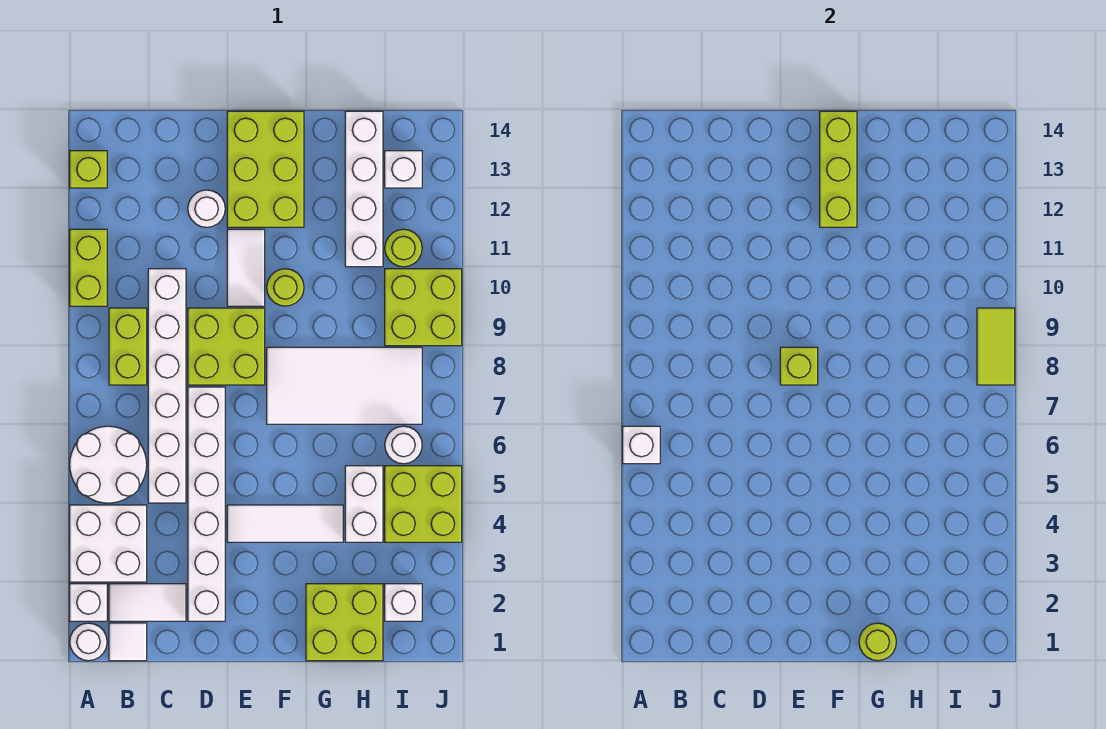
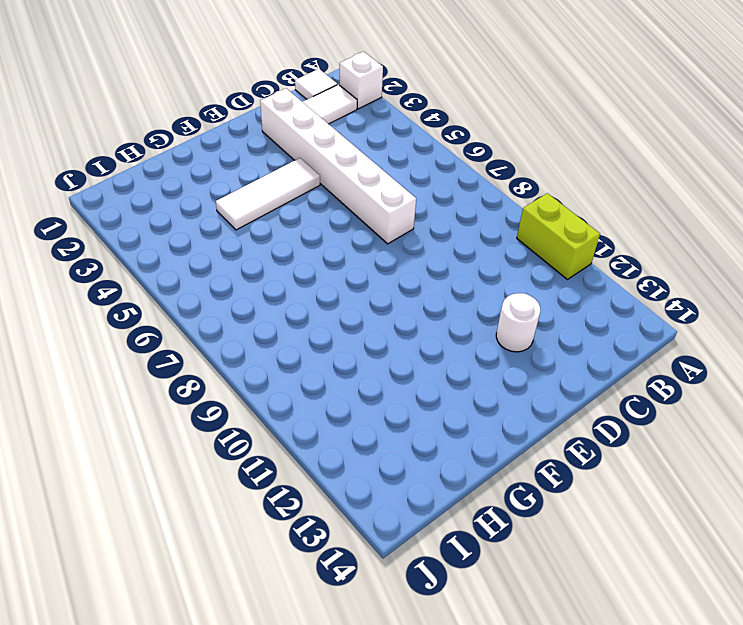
none -> white 1x1 round brick [70,623,107,661]
none -> white 2x2 brick [70,505,147,582]
none -> white 2x2 round brick [70,426,147,503]
none -> lime 1x1 brick [70,151,107,188]

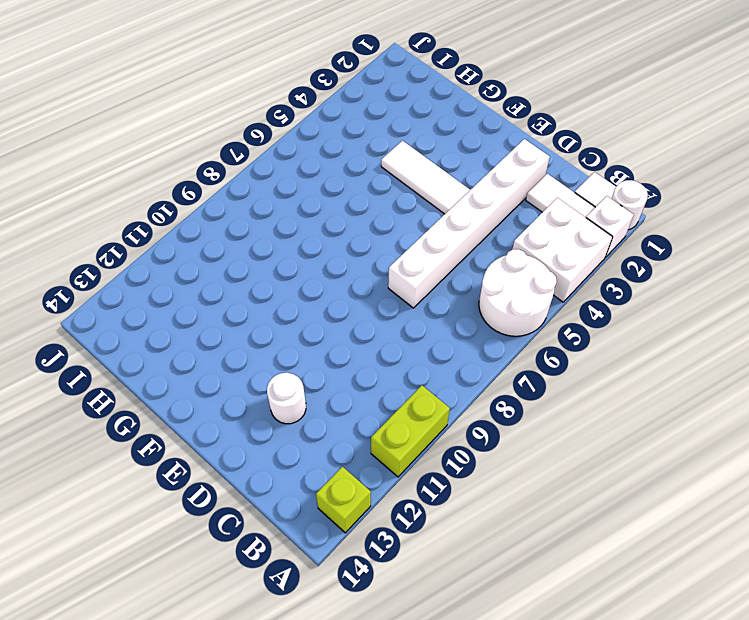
none -> lime 1x2 brick [109,308,147,385]
none -> white 1x6 brick [148,269,186,503]
none -> lime 2x2 brick [188,308,265,385]
none -> white 1x2 tile [227,229,265,306]

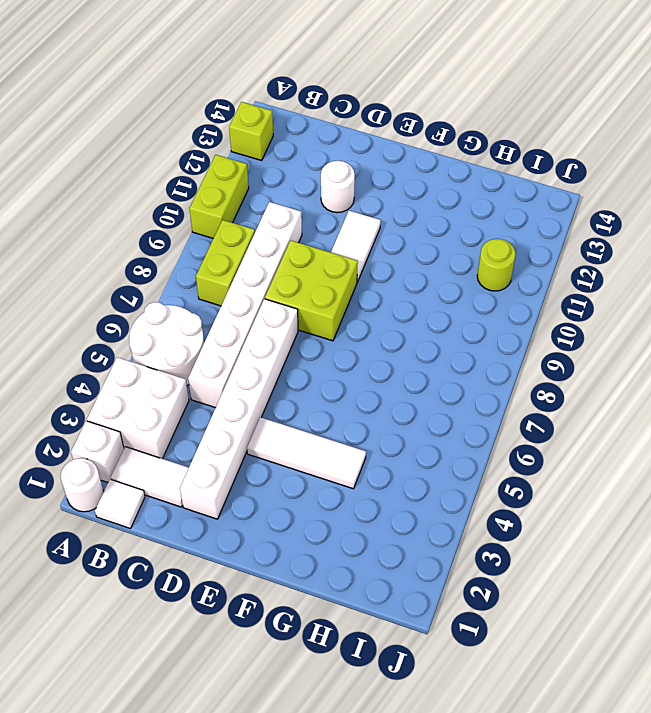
none -> lime 2x3 brick [227,111,304,227]
none -> white 2x4 tile [267,347,422,424]
none -> lime 1x1 round brick [267,269,304,306]
none -> lime 2x2 brick [306,584,383,661]

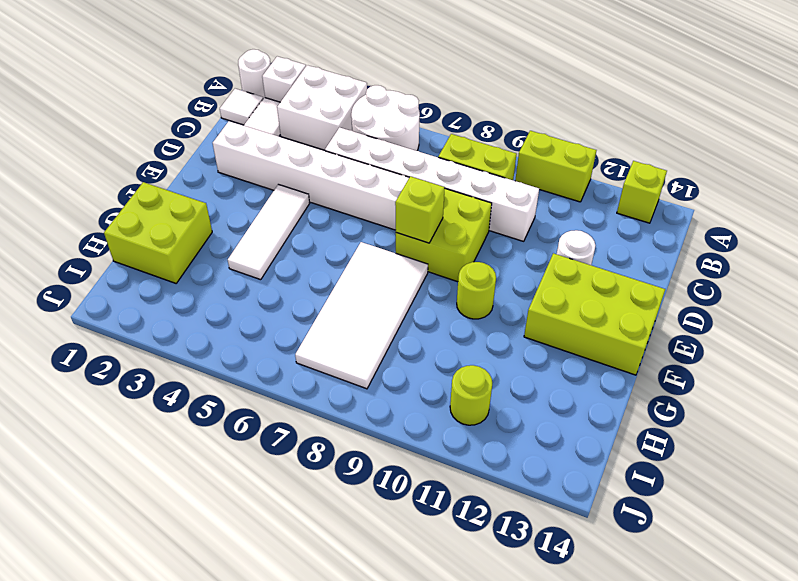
none -> white 1x2 tile [227,229,265,306]
none -> white 1x2 brick [345,466,383,542]
none -> white 1x4 brick [345,111,383,267]
none -> white 1x1 brick [385,584,422,621]

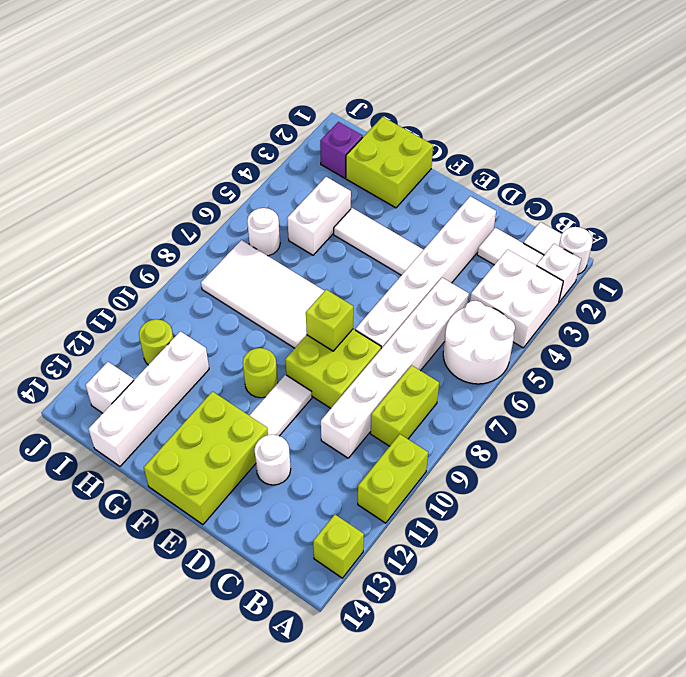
purple 1x1 brick [320,122,363,178] -> white 1x1 brick [385,584,422,621]
none -> lime 2x2 brick [385,466,462,542]
none -> lime 2x2 brick [385,269,462,346]
none -> white 1x1 brick [623,426,660,464]
none -> lime 1x3 brick [820,111,857,227]

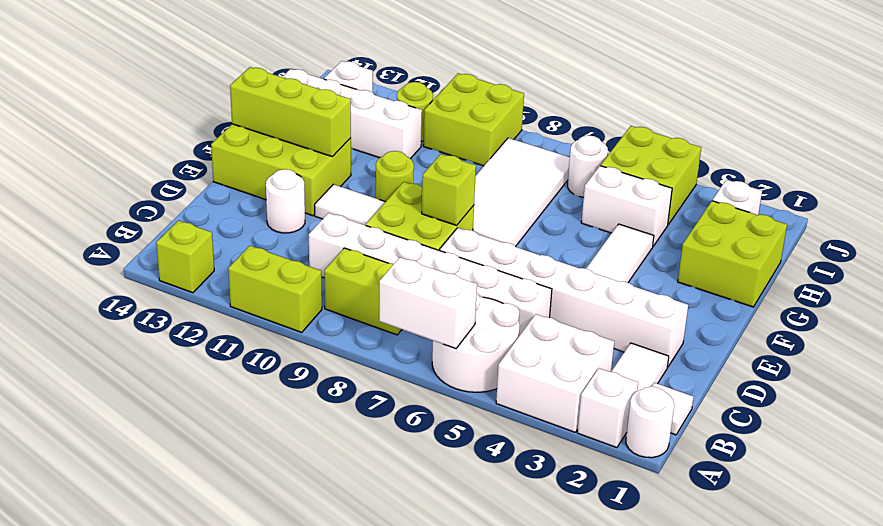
white 1x2 brick [379,257,477,349] -> white 1x1 brick [623,426,660,464]
none -> lime 1x1 round brick [859,623,896,661]
none -> lime 1x2 tile [977,308,1015,385]

